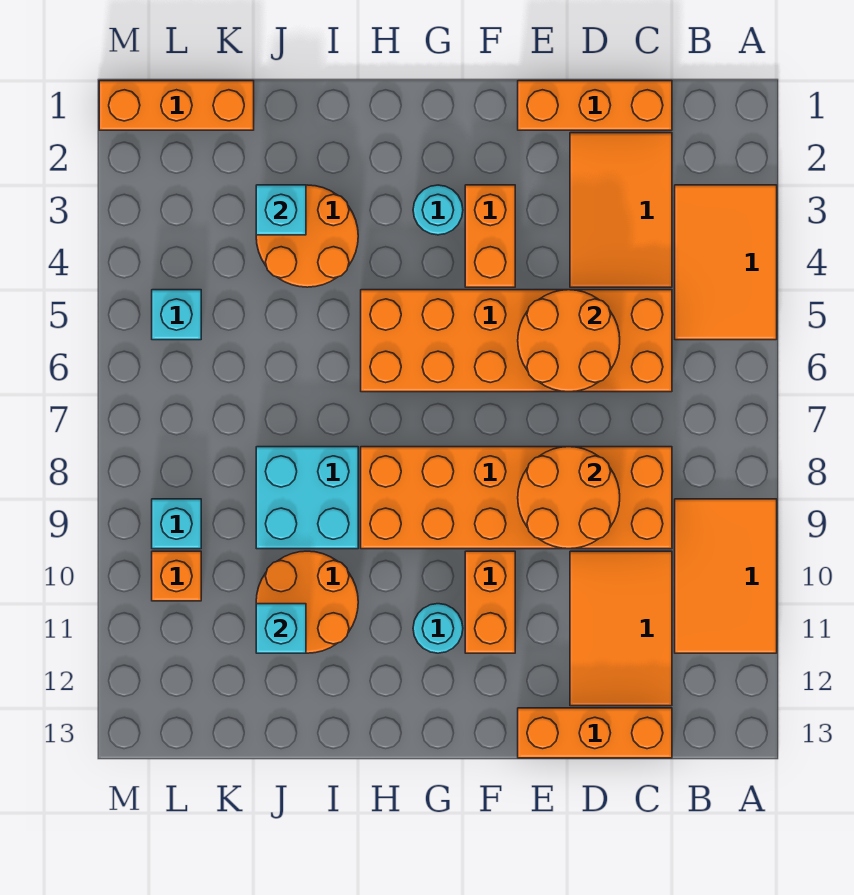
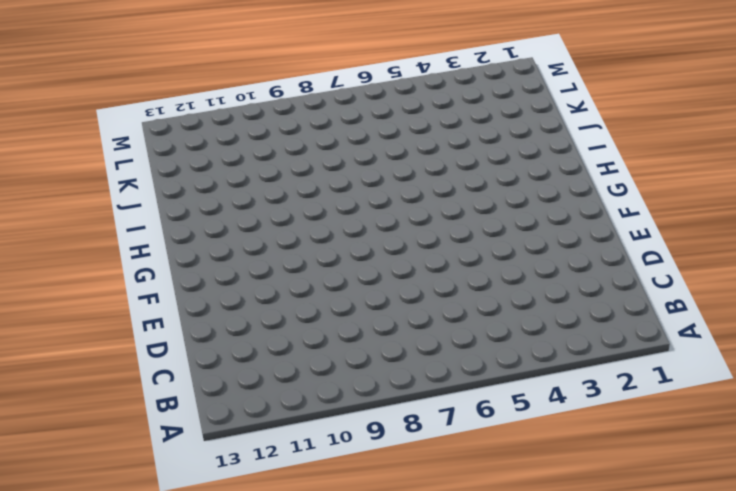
none -> orange 2x3 tile [675,185,777,340]
none -> orange 2x3 tile [675,499,777,653]
none -> orange 1x3 brick [518,81,672,130]

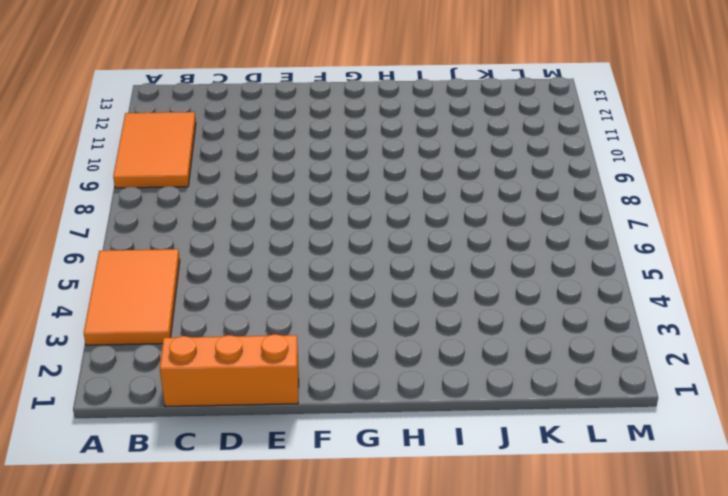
none -> orange 2x3 tile [570,133,672,287]
none -> orange 2x6 brick [361,290,672,392]
none -> orange 2x6 brick [361,447,672,549]

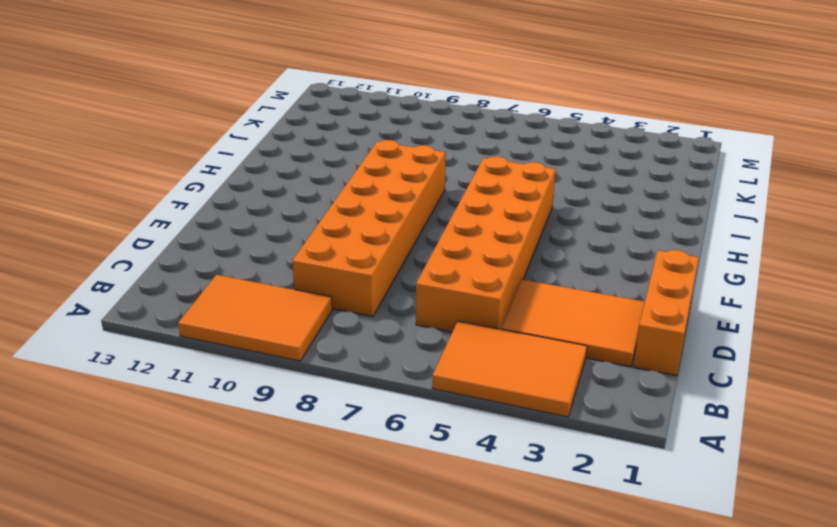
none -> orange 2x3 tile [570,551,672,706]
none -> orange 1x3 brick [518,708,672,758]
none -> orange 1x2 brick [465,185,515,287]

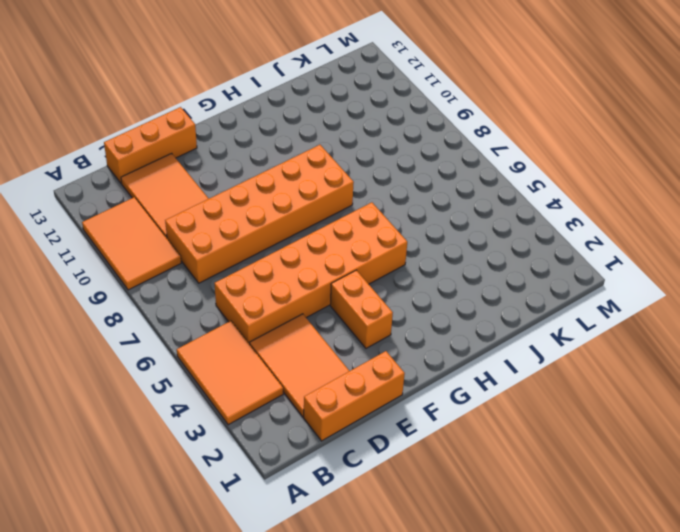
none -> orange 1x2 brick [465,551,515,653]
none -> cyan 1x1 round brick [413,185,463,235]
none -> cyan 1x1 round brick [413,604,463,653]

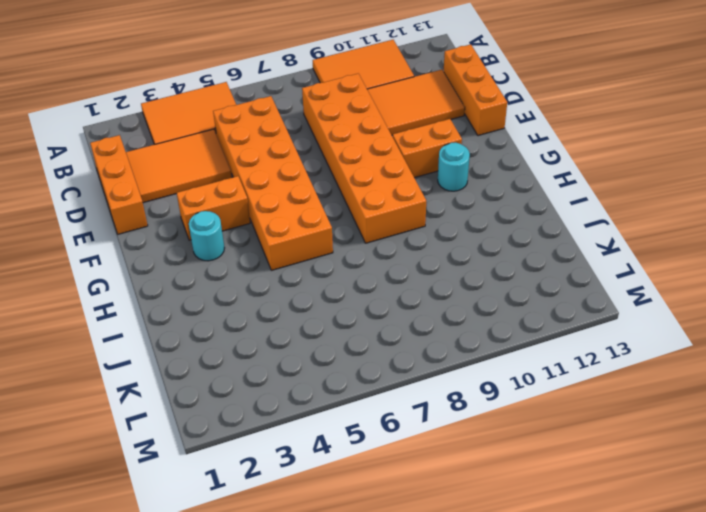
none -> orange 2x2 round brick [256,185,358,287]
none -> cyan 2x2 brick [256,447,358,549]
none -> orange 2x2 round brick [256,551,358,653]

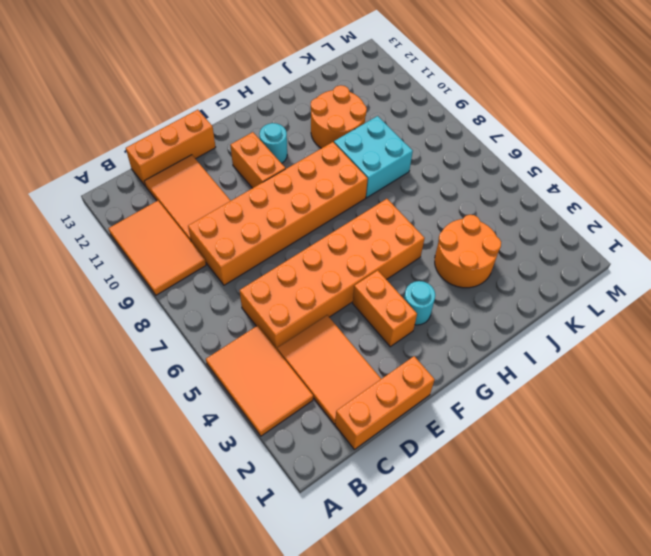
none -> orange 1x3 brick [99,81,254,130]
none -> cyan 1x1 brick [152,290,201,340]
none -> cyan 1x1 brick [152,499,201,549]

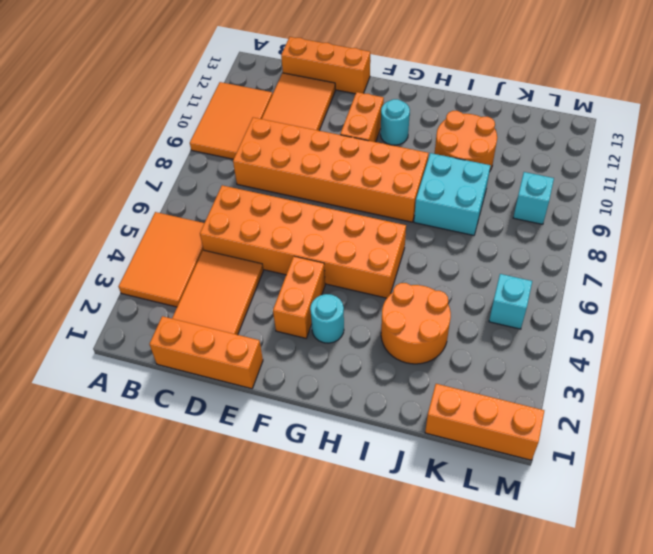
none -> orange 1x1 brick [152,551,201,601]
none -> orange 2x2 round brick [518,290,620,392]
none -> orange 2x2 round brick [518,447,620,549]

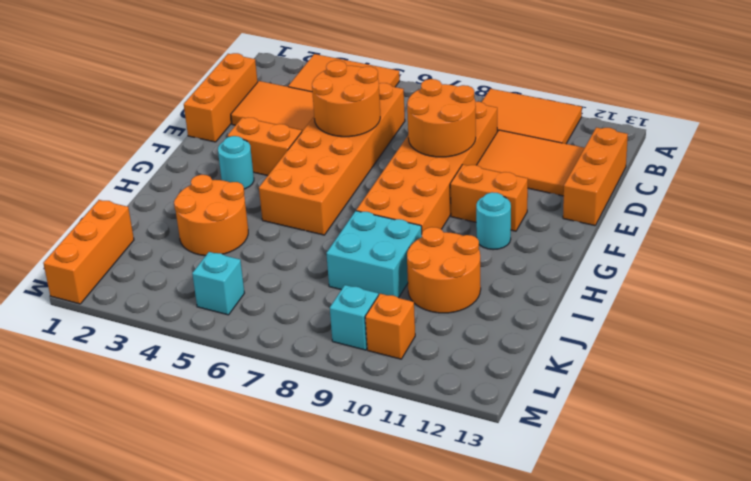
none -> cyan 1x1 brick [256,185,306,235]
none -> cyan 1x1 brick [256,604,306,653]

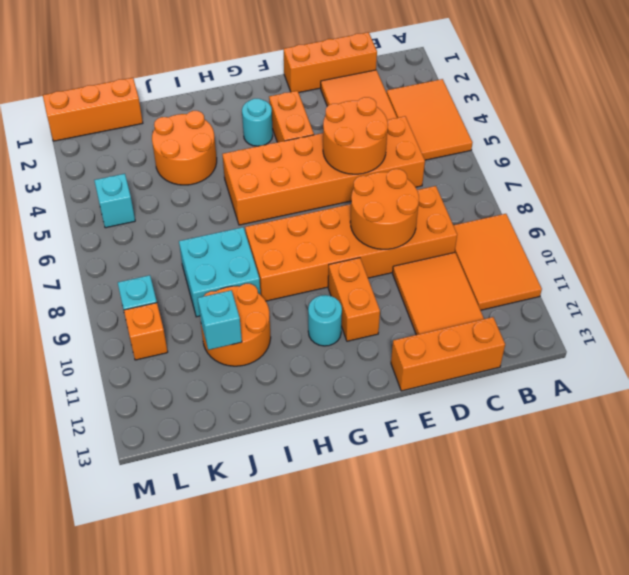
none -> cyan 1x1 brick [256,185,306,235]

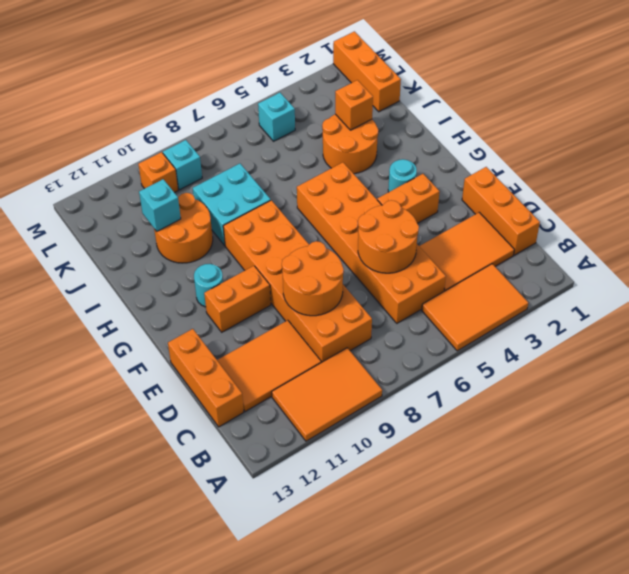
orange 1x1 brick [335,80,373,130] -> cyan 1x1 brick [256,185,306,235]

